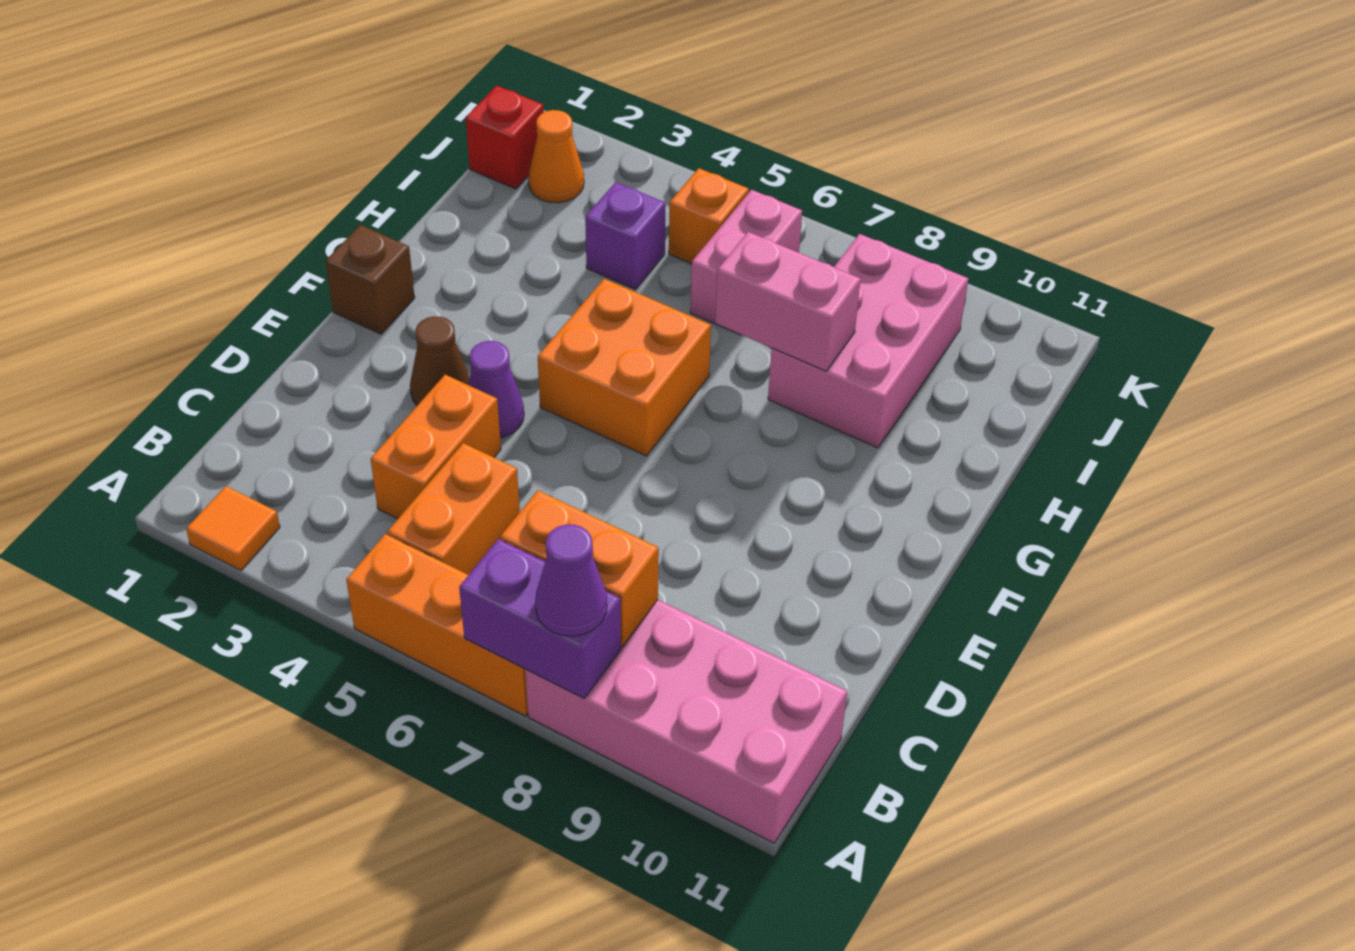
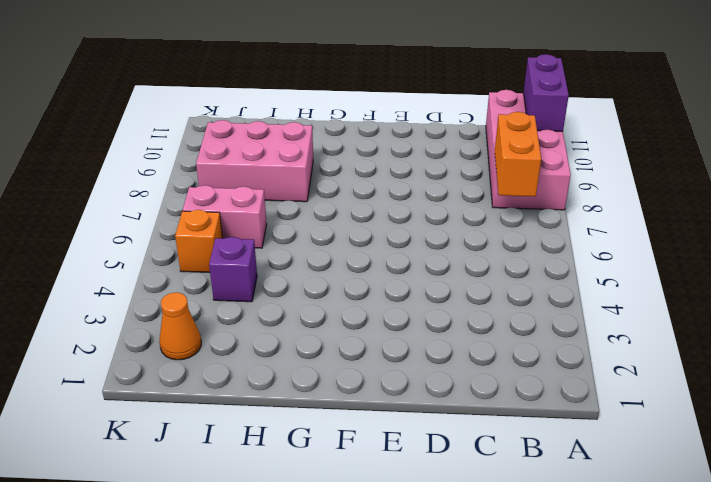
purple 1x2 brick [523,54,569,131] -> purple 1x2 brick moved to [459,539,621,698]
none -> orange 1x1 tile [186,486,280,570]
none -> orange 1x3 brick [346,534,528,716]
none -> orange 1x2 brick [387,443,520,575]

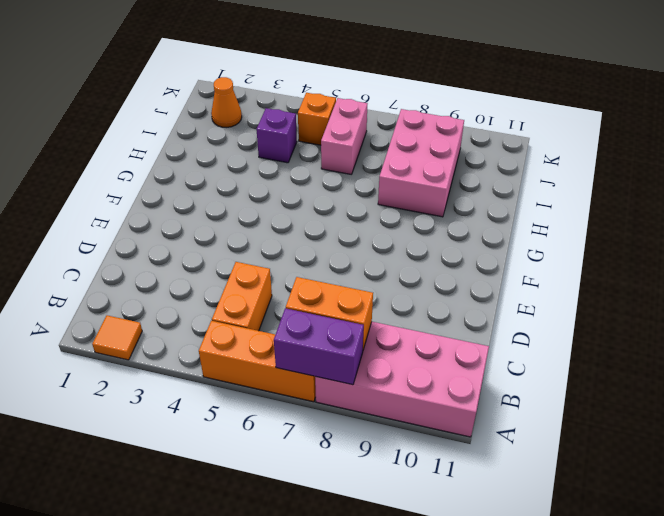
none -> orange 1x2 brick [371,375,501,519]
none -> brown 1x1 cone [410,316,469,405]
none -> purple 1x1 cone [468,341,524,438]

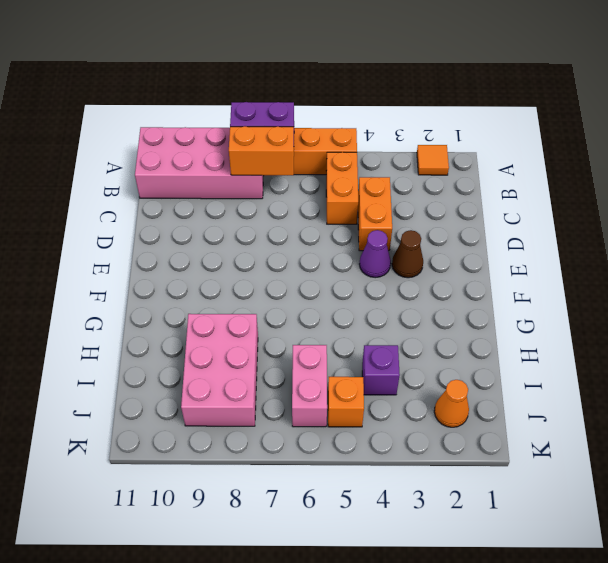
none -> brown 1x1 brick [326,225,415,334]
none -> orange 2x2 brick [538,279,711,456]
none -> red 1x1 brick [466,86,544,189]

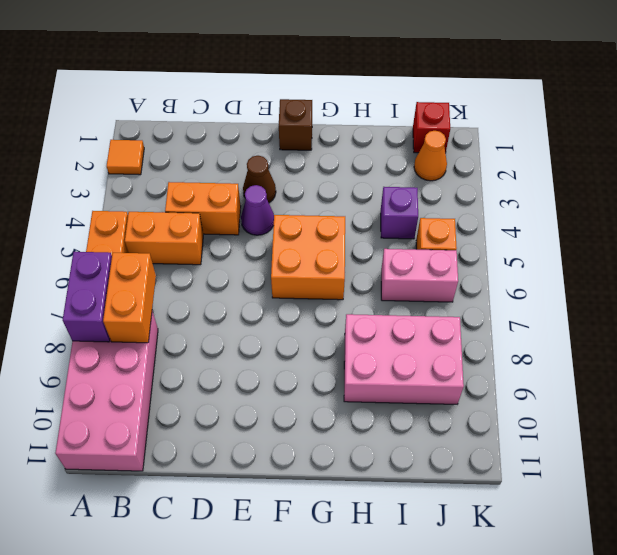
none -> pink 1x2 brick [715,232,861,371]
none -> purple 1x1 cone [535,525,607,636]

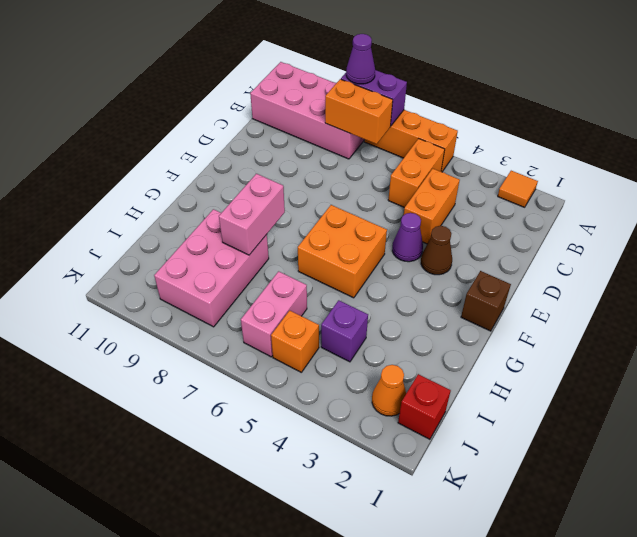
pink 1x2 brick [219,174,285,255] -> pink 1x2 brick turned to [715,232,861,371]

